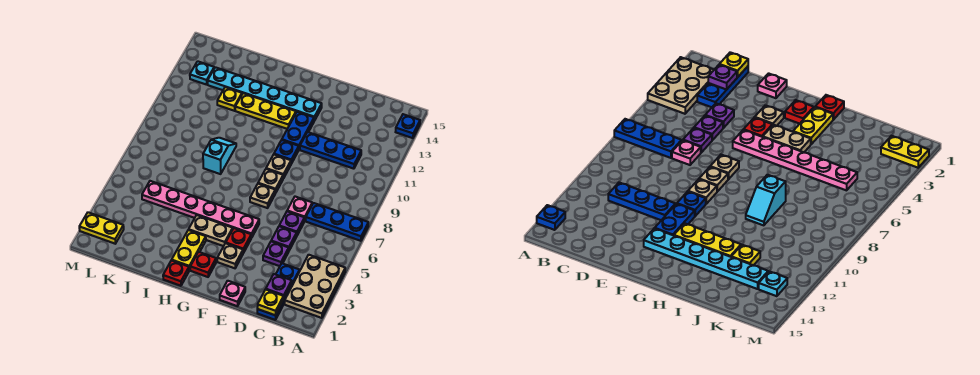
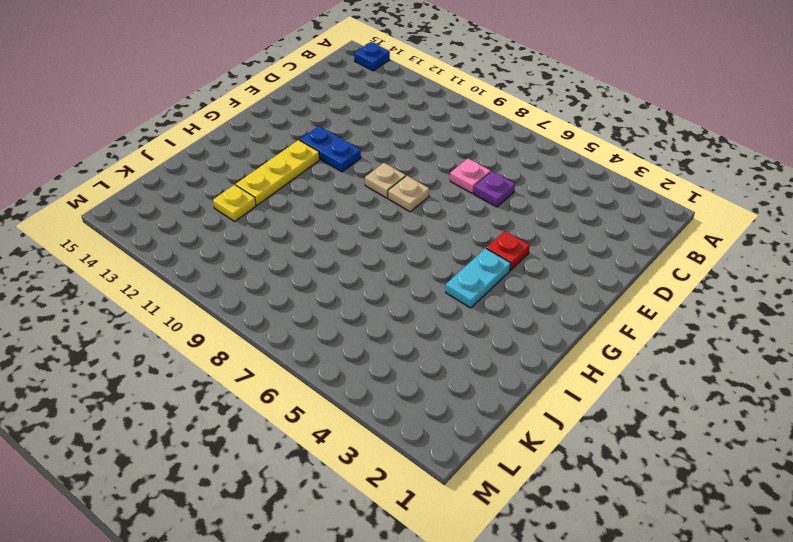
cyan 1x2 plate [446,248,511,308] -> tan 1x2 plate [189,215,233,246]
none -> tan 2x3 plate [285,255,345,318]
none -> blue 1x3 plate [306,203,368,241]
none -> blue 1x3 plate [257,263,300,320]
none -> blue 1x3 plate [300,132,361,169]

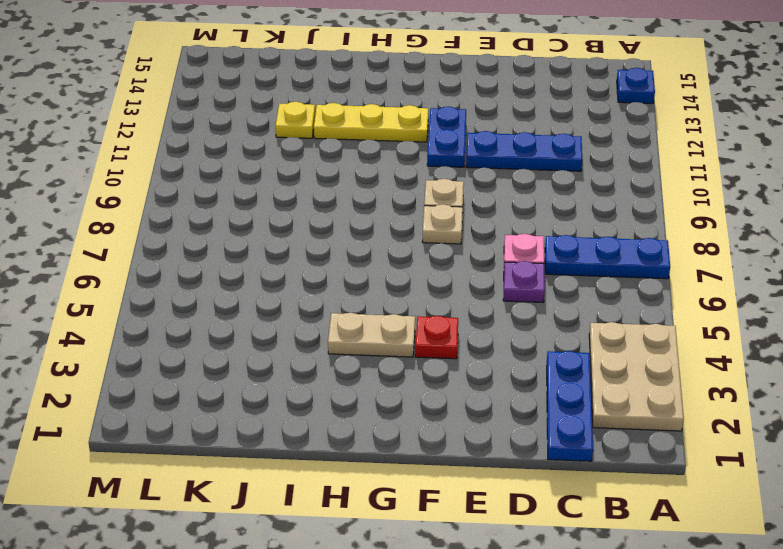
none -> purple 1x1 plate [263,241,289,266]
none -> purple 1x1 plate [271,226,297,250]
none -> pink 1x1 plate [220,281,245,306]
none -> tan 1x1 plate [217,243,243,268]

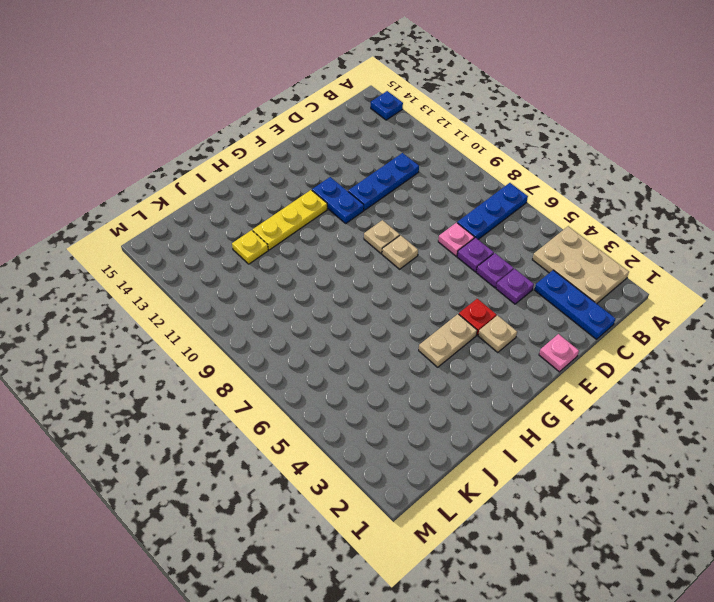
none -> pink 1x6 plate [142,181,259,238]
none -> tan 1x1 plate [250,184,275,208]
none -> blue 1x1 plate [274,140,299,164]
none -> cyan 1x6 plate [208,67,322,121]

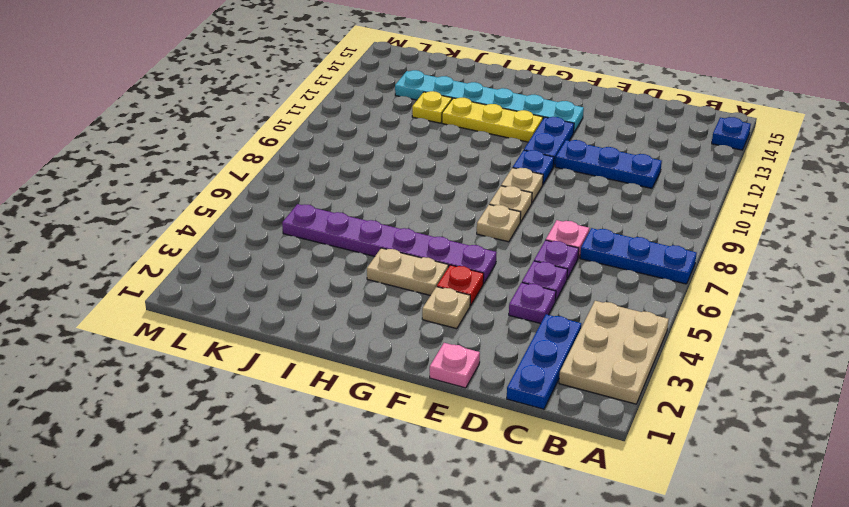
purple 1x6 plate [282,204,497,284] -> pink 1x6 plate [142,181,259,238]
none -> red 1x1 plate [190,252,216,277]
none -> red 1x1 plate [163,260,189,286]
none -> yellow 1x2 plate [172,230,206,270]
none -> cyan 1x2 slope [203,138,236,174]

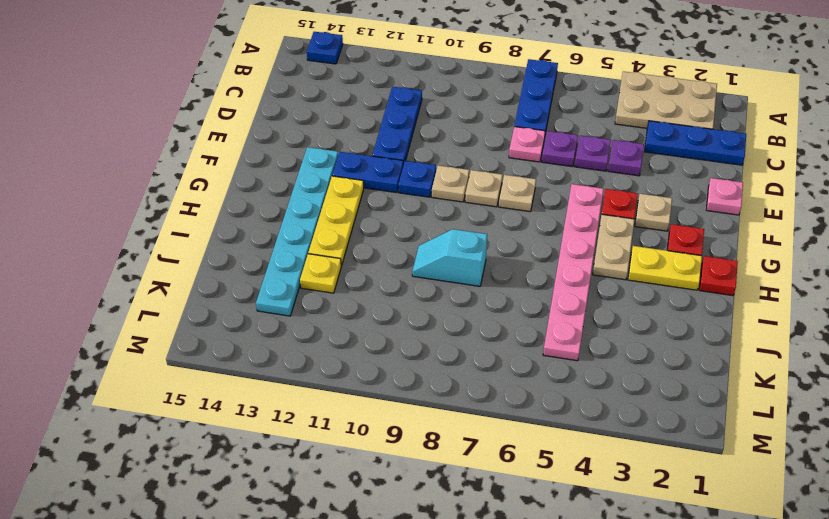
none -> yellow 1x2 plate [79,212,124,244]
none -> cyan 1x1 plate [190,61,214,85]
none -> yellow 1x1 plate [257,289,284,315]
none -> purple 1x1 plate [266,274,292,300]

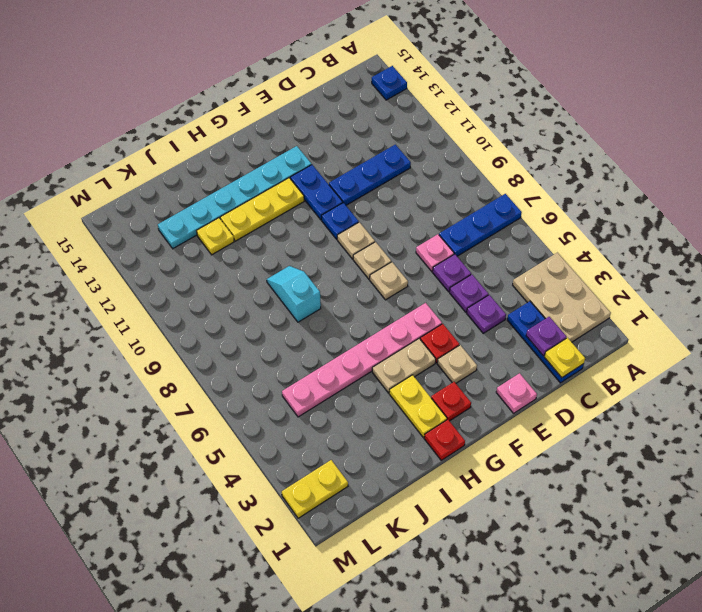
none -> cyan 1x1 plate [190,61,214,85]

